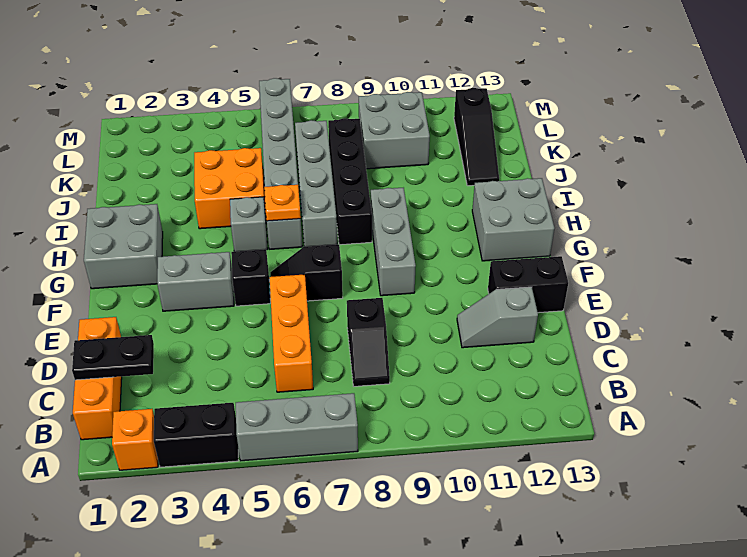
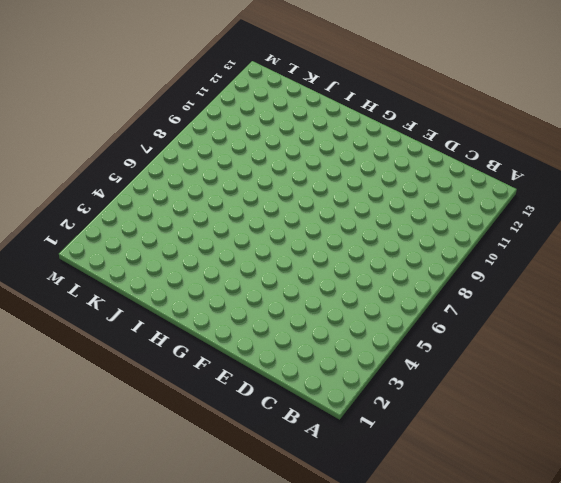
none -> orange 1x1 brick [112,409,158,470]
none -> black 1x2 brick [154,403,238,467]
none -> grey 1x3 brick [236,393,358,461]

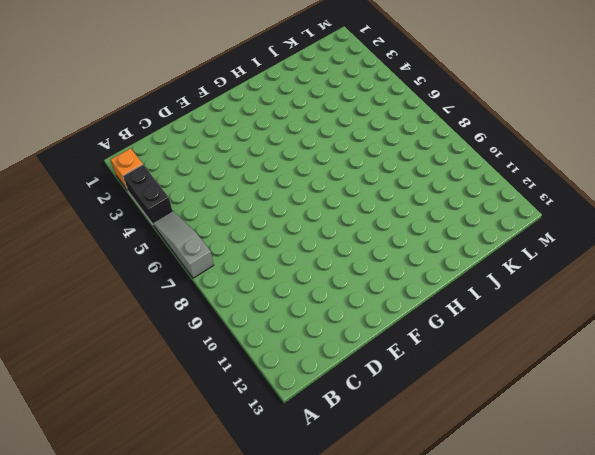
grey 1x3 slope [153,211,213,278] -> grey 1x3 brick [236,393,358,461]
none -> orange 1x3 brick [73,317,122,440]
none -> orange 1x3 brick [270,274,313,392]
none -> black 1x2 slope [347,298,390,386]

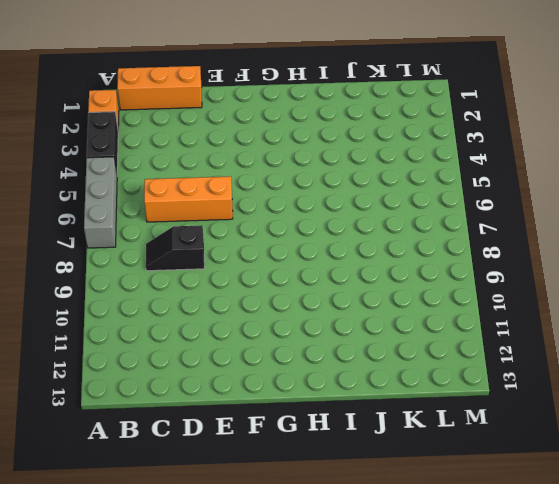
none -> grey 1x2 slope [457,287,538,348]
none -> black 1x2 brick [488,256,568,313]
none -> grey 1x2 brick [157,252,234,311]

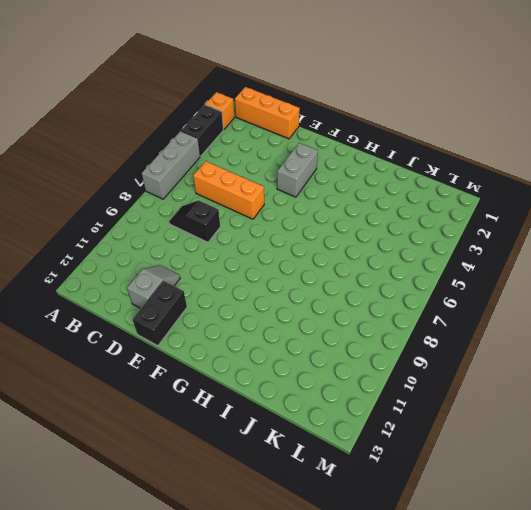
none -> black 1x1 brick [231,249,270,306]
none -> black 1x2 slope [270,244,343,301]
none -> grey 1x3 brick [371,188,416,296]

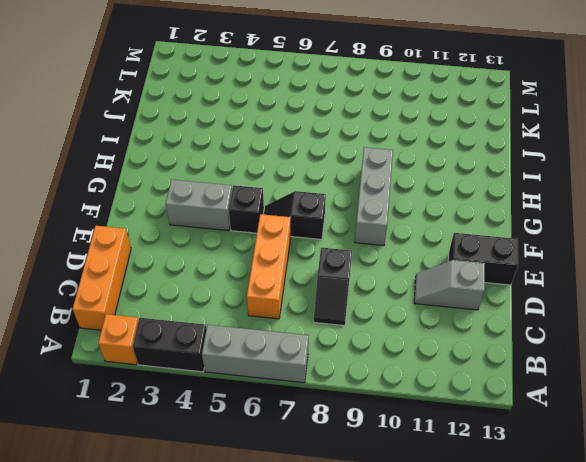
none -> grey 2x2 brick [84,204,163,289]
none -> grey 2x2 brick [472,178,555,261]
none -> grey 1x1 brick [230,197,268,252]

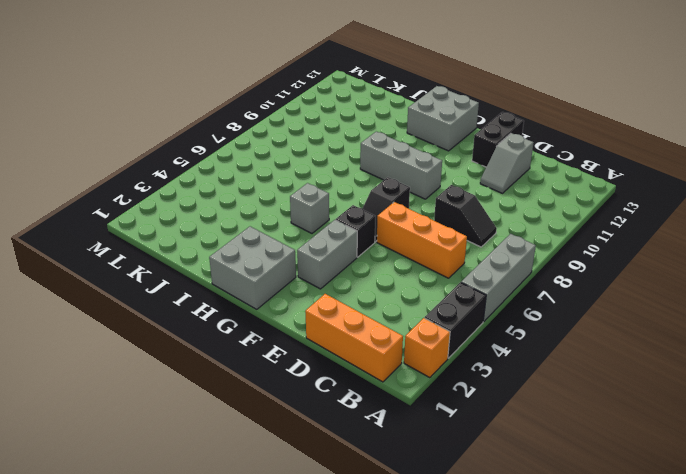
none -> grey 1x6 brick [259,78,302,249]
none -> grey 1x4 brick [295,120,337,247]
none -> black 1x4 brick [328,118,372,245]

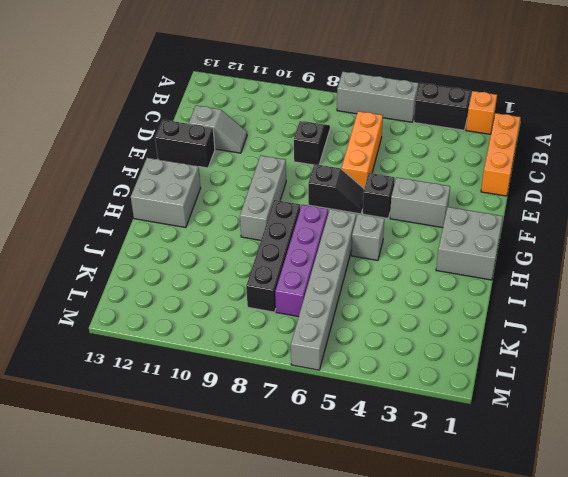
purple 1x4 brick [275,205,328,317] -> grey 1x4 brick [295,120,337,247]
none -> orange 2x2 brick [194,148,266,229]
none -> black 1x3 slope [454,88,499,186]
none -> grey 2x2 brick [359,92,430,169]

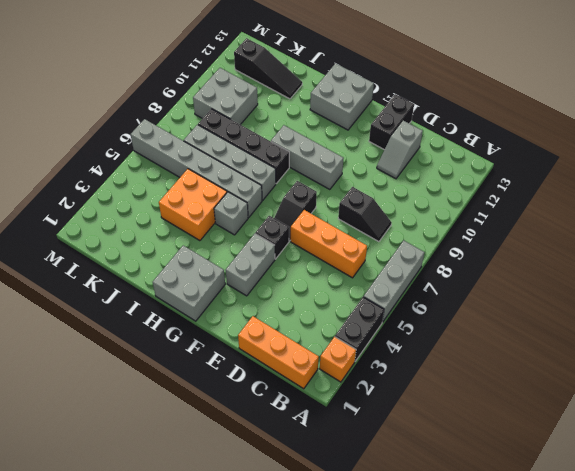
none -> black 1x2 plate [72,335,154,380]
none -> orange 1x1 plate [264,185,301,221]

